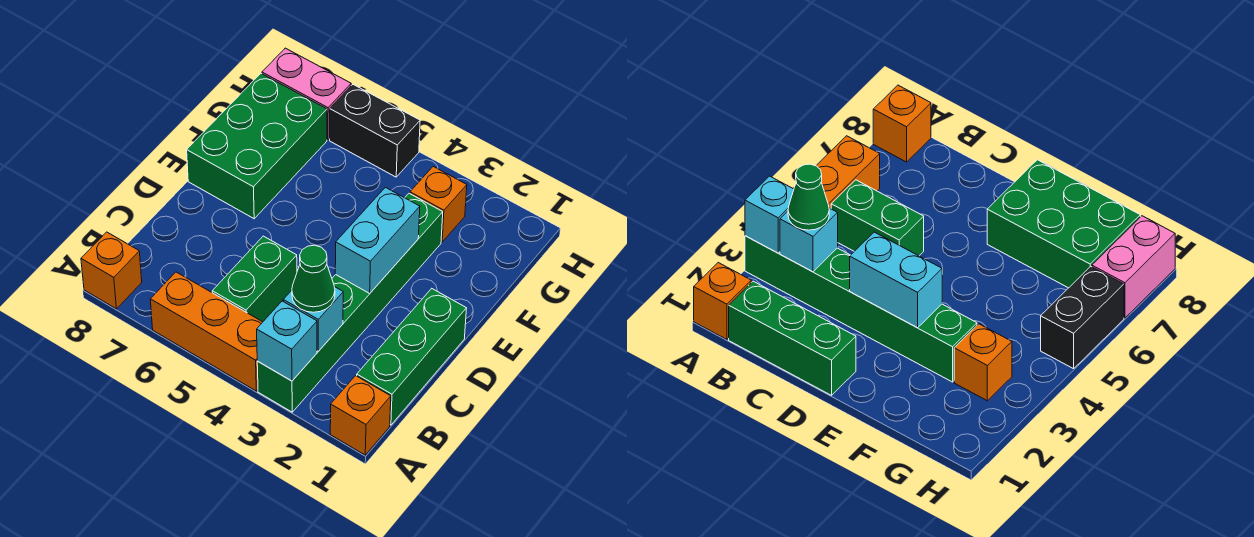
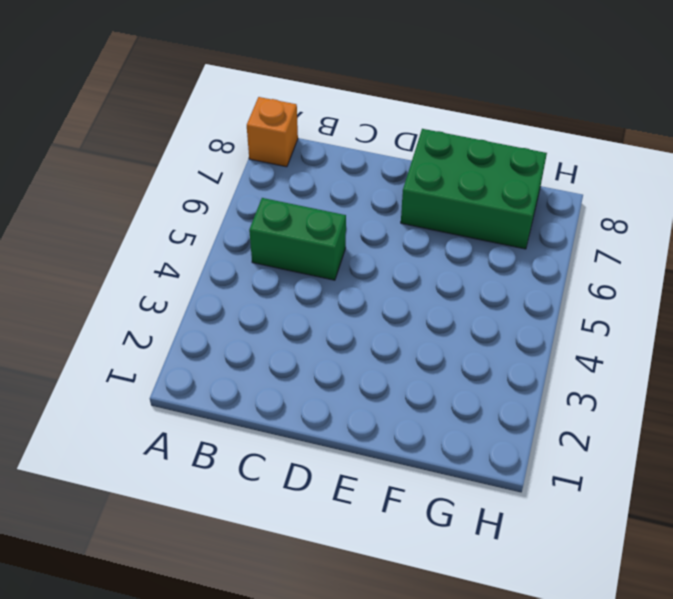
none -> orange 1x1 brick [330,376,391,455]
none -> green 1x6 brick [257,193,443,412]
none -> orange 1x3 brick [150,272,262,391]

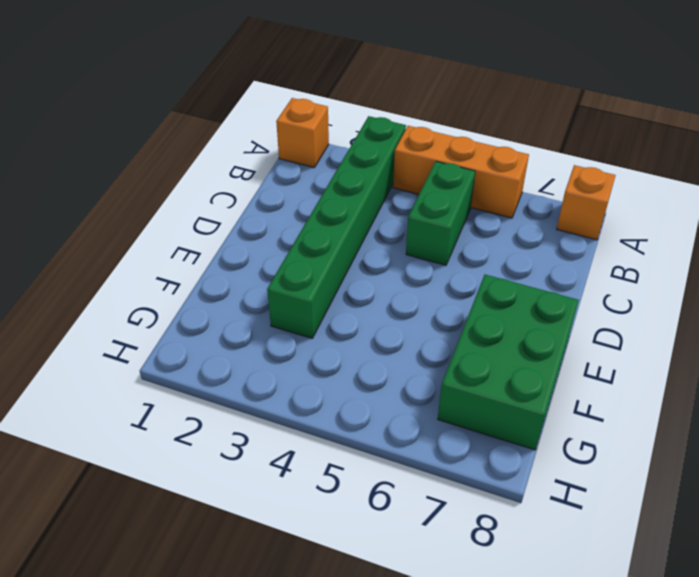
none -> green 1x3 brick [357,289,467,425]
none -> orange 1x1 brick [410,167,467,242]
none -> black 1x2 brick [330,85,420,177]

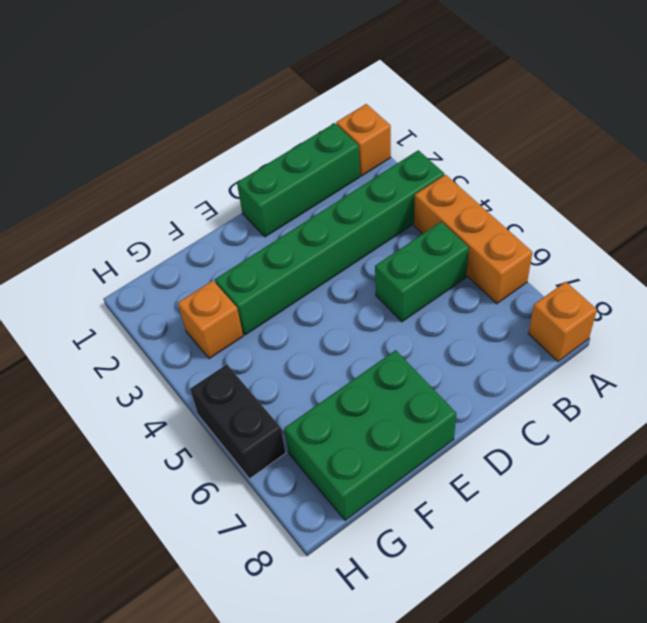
none -> pink 1x2 brick [262,48,351,140]
none -> cyan 1x1 brick [257,301,317,381]
none -> cyan 1x1 brick [283,287,343,351]

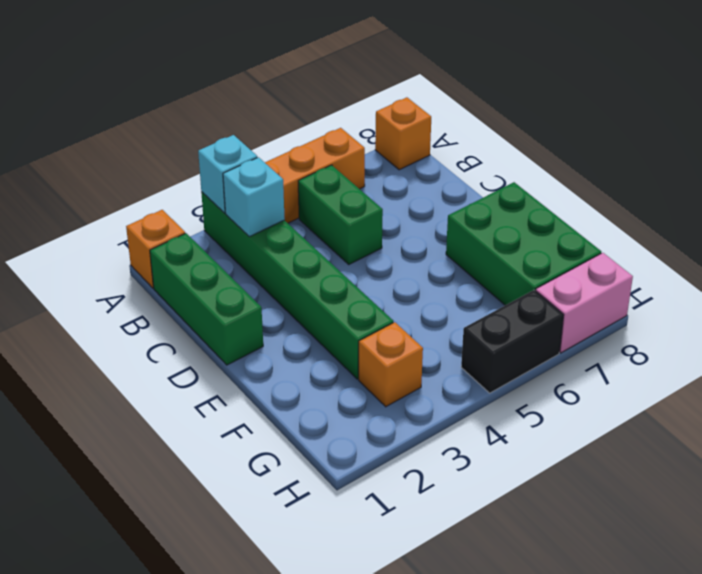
none -> cyan 1x2 brick [335,187,420,293]
none -> green 1x1 cone [292,245,335,312]

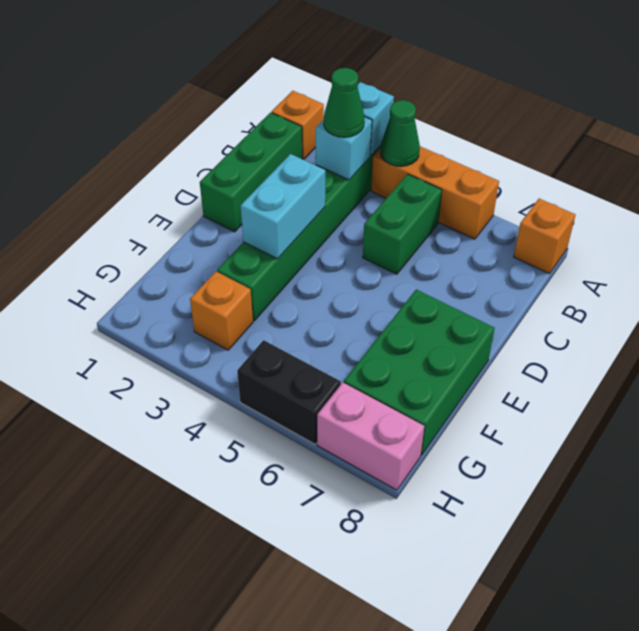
green 1x1 cone [380,100,420,166] -> none

